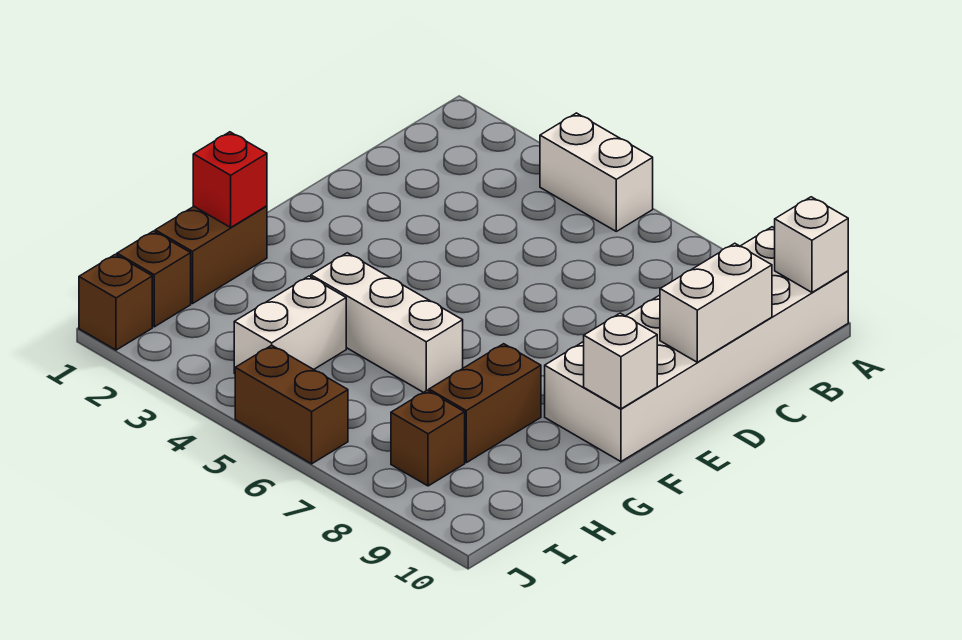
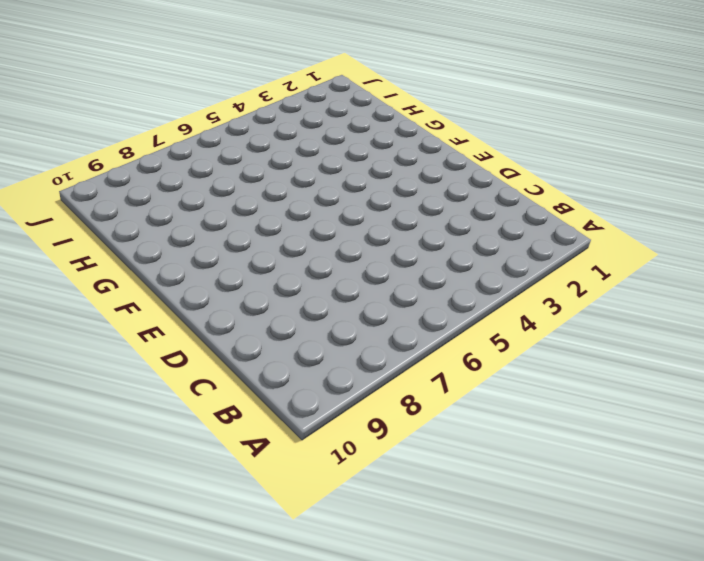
none -> white 1x2 brick [540,113,653,231]
none -> white 2x6 brick [545,227,848,462]
none -> brown 1x2 brick [155,206,267,304]

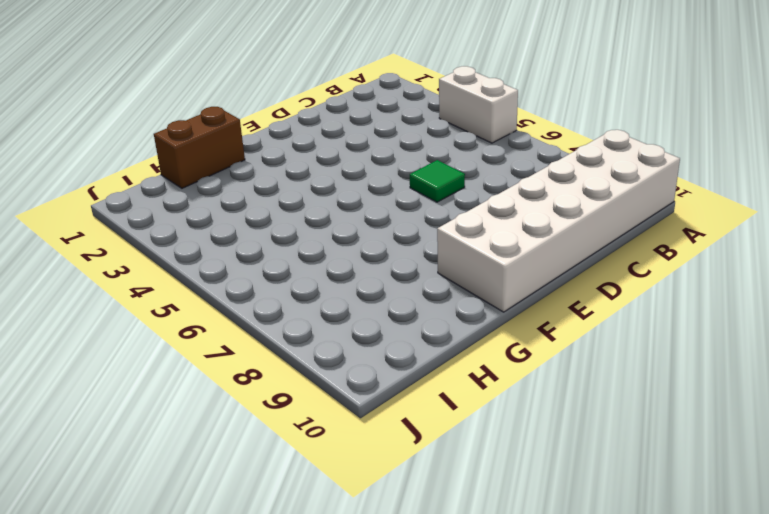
green 1x1 tile [410,160,465,202] -> none
none -> white 1x3 brick [311,253,463,392]
none -> brown 1x2 brick [429,344,541,463]
none -> white 1x2 brick [234,276,346,373]

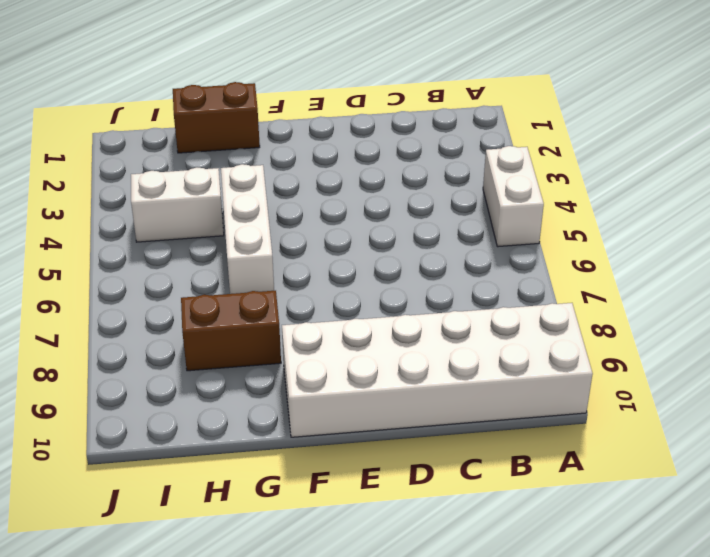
none -> brown 1x1 brick [117,231,191,327]
none -> brown 1x1 brick [391,390,465,486]
none -> brown 1x1 brick [79,254,152,350]

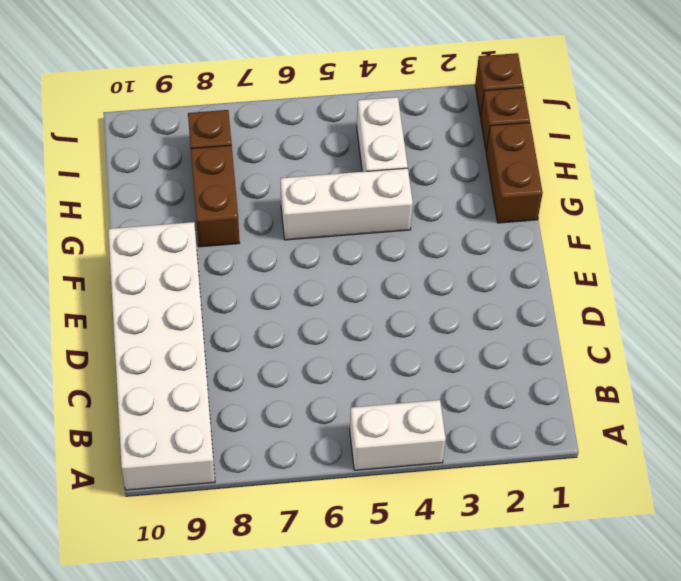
none -> brown 1x2 brick [235,345,348,464]
none -> white 1x1 brick [775,197,848,292]
none -> white 1x2 brick [660,243,772,362]

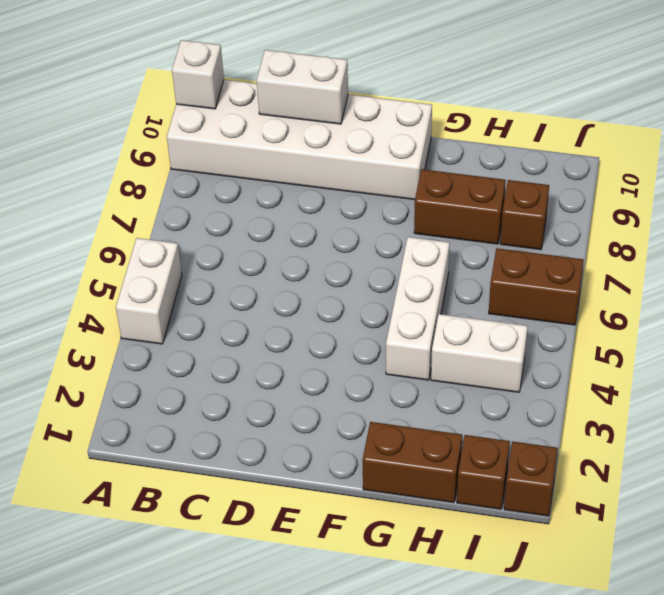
brown 1x2 brick [489,248,584,325] -> brown 1x2 brick turned to [235,345,348,464]
none -> white 1x1 brick [584,313,657,409]
none -> red 1x1 brick [193,132,267,227]

